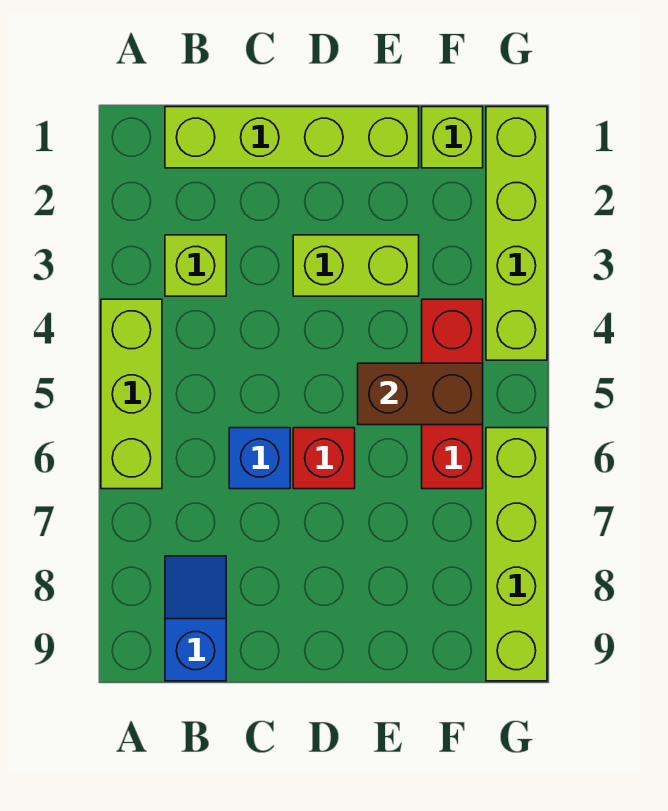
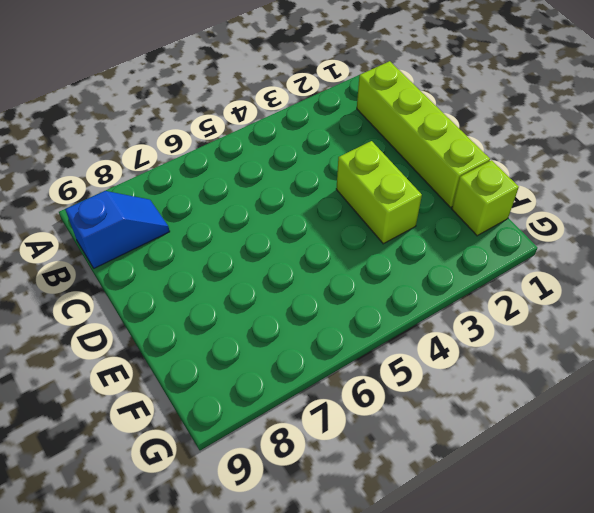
none -> lime 1x3 brick [101,299,162,489]
none -> lime 1x1 brick [165,235,226,296]
none -> blue 1x1 brick [229,428,290,489]

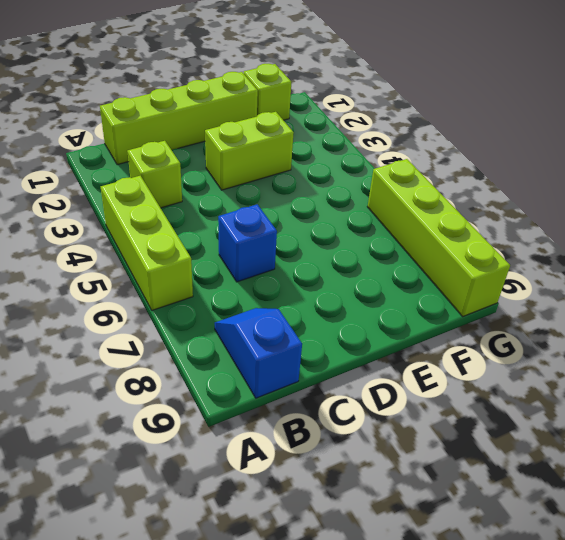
none -> red 1x1 brick [293,428,355,489]
none -> red 1x3 brick [422,299,483,489]
none -> lime 1x4 brick [486,107,547,360]

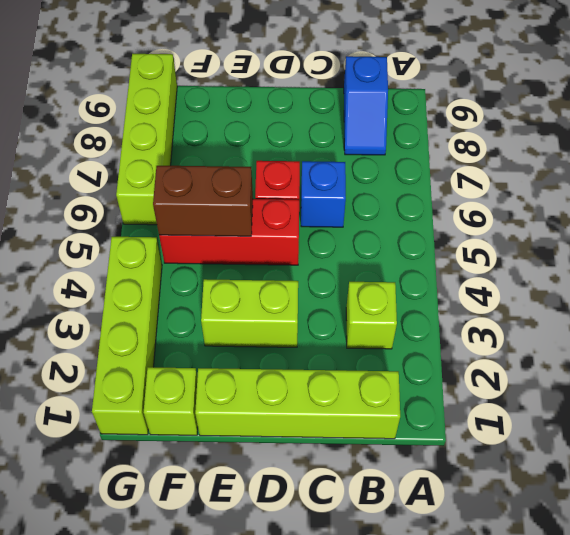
red 1x3 brick [159,199,299,265] -> red 1x3 brick turned to [422,299,483,489]
none -> lime 1x3 brick [101,299,162,489]

